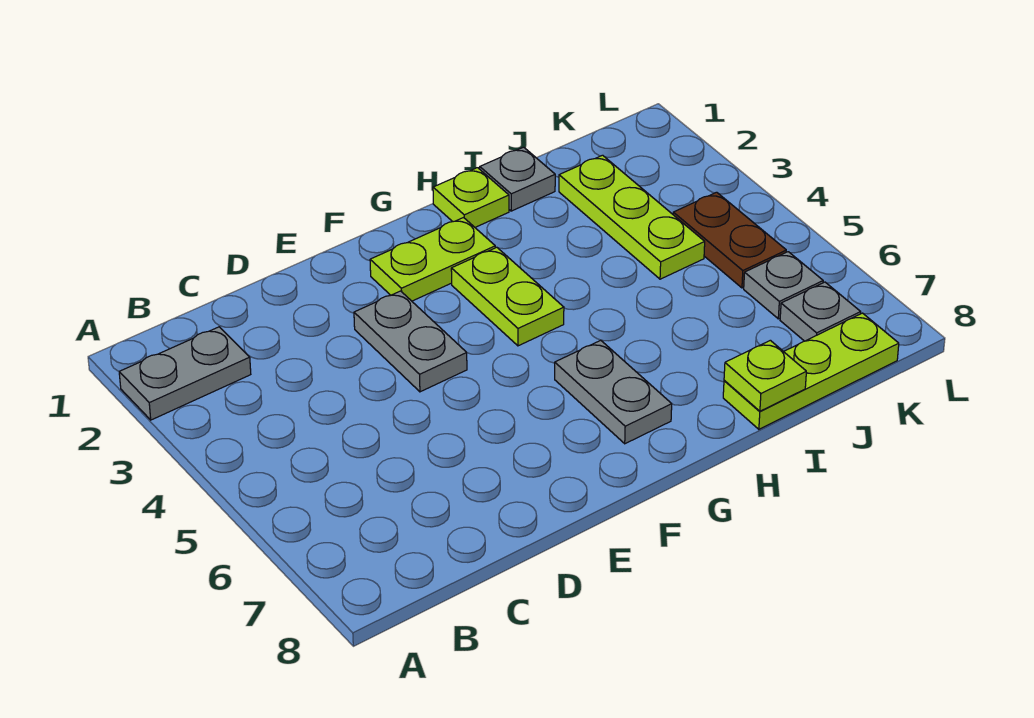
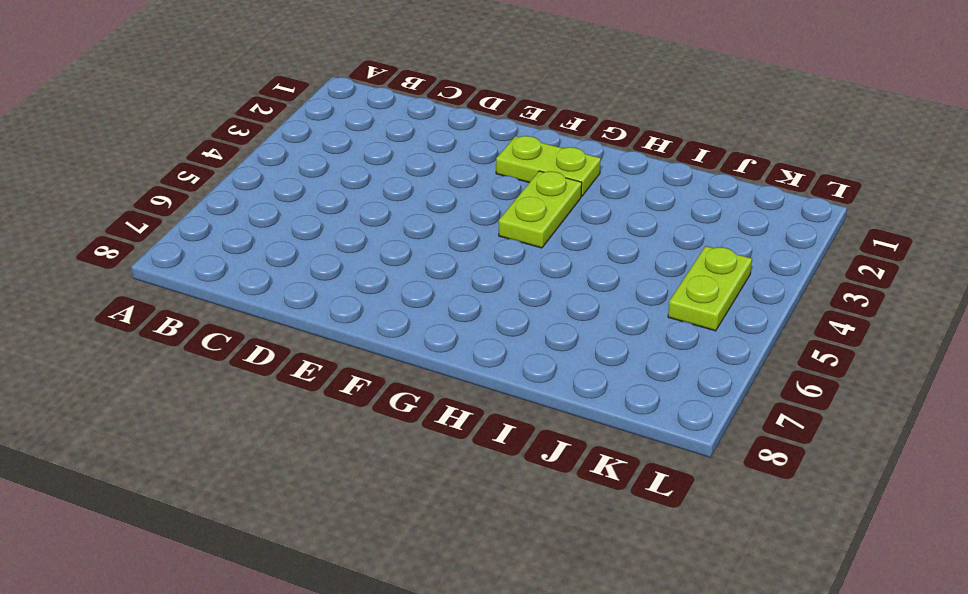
lime 1x2 plate [668,246,752,331] -> brown 1x2 plate [673,192,786,288]
none -> grey 1x2 plate [119,327,251,420]
none -> grey 1x2 plate [354,291,467,392]
none -> grey 1x2 plate [555,340,672,444]

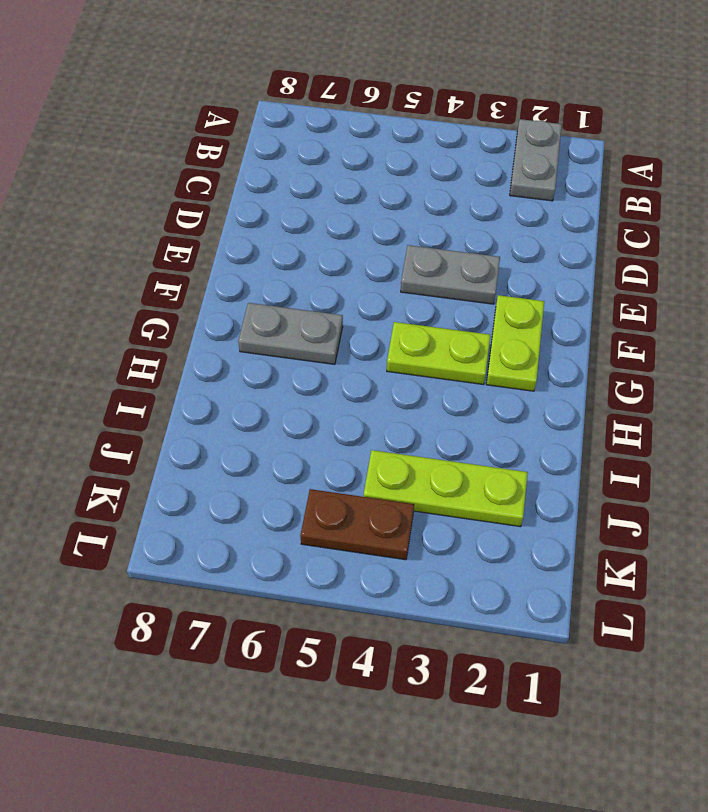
none -> lime 1x1 plate [433,168,509,227]
none -> grey 1x1 plate [480,147,555,211]
none -> lime 1x3 plate [723,313,899,429]

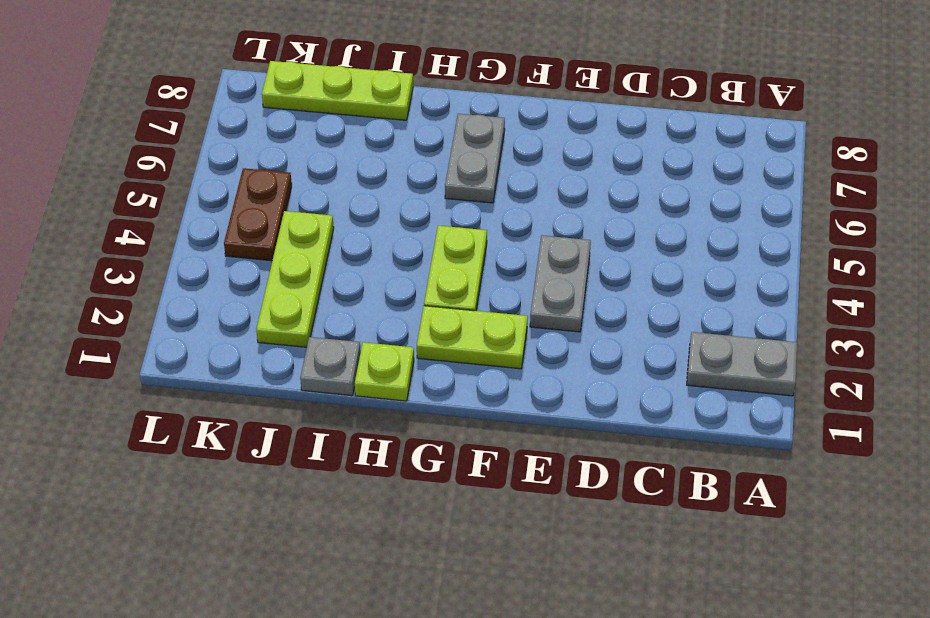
none -> grey 1x1 plate [744,252,823,319]
none -> grey 1x1 plate [780,282,861,341]
none -> lime 1x1 plate [724,340,806,411]

